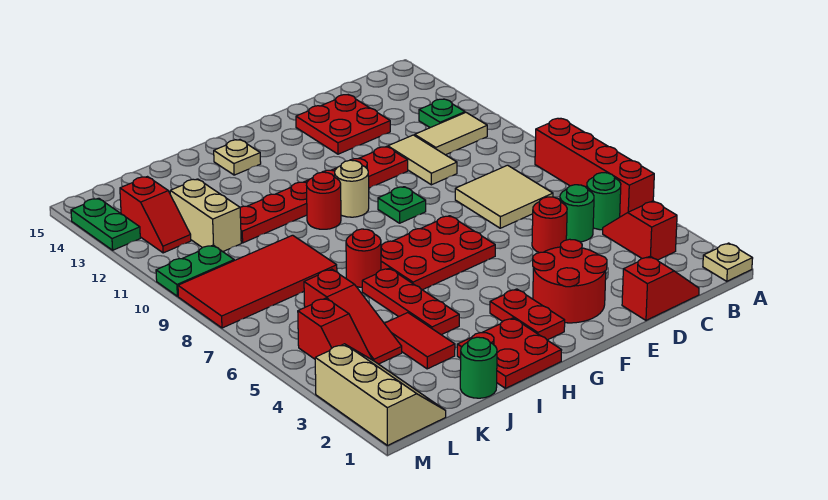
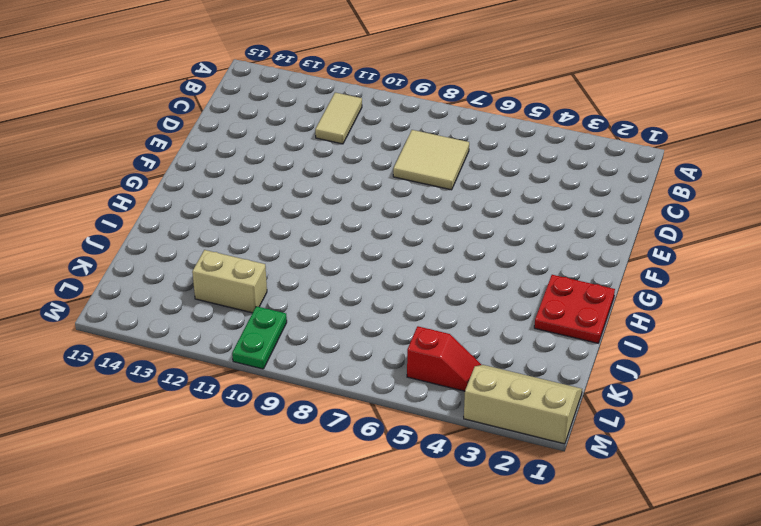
none -> tan 1x1 plate [703,243,753,281]
none -> red 1x4 brick [535,118,654,217]
none -> red 1x2 slope [603,201,677,260]
none -> green 1x1 round brick [587,173,621,230]

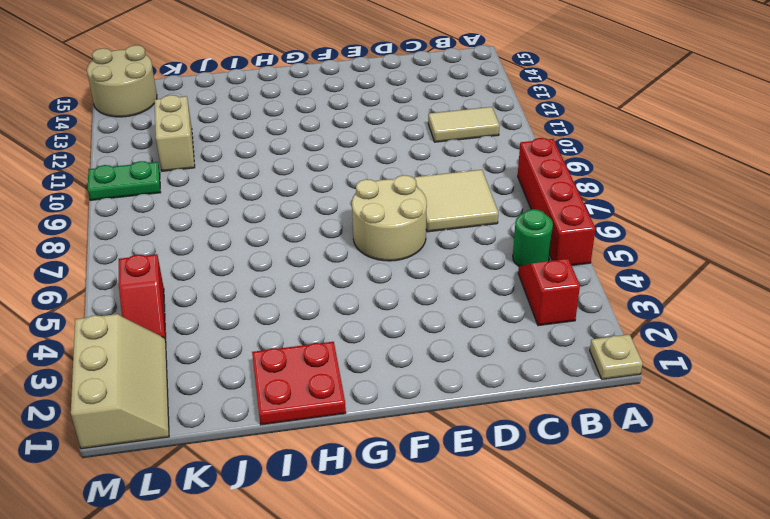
tan 2x2 round brick [352,175,427,261] -> red 2x3 plate [381,216,495,290]
tan 2x2 round brick [87,45,157,117] -> green 1x2 plate [71,198,140,250]
none -> green 1x1 plate [419,99,465,128]
none -> red 1x2 slope [622,256,699,320]
none -> green 1x1 round brick [560,185,594,242]
none -> red 1x1 round brick [532,197,567,253]

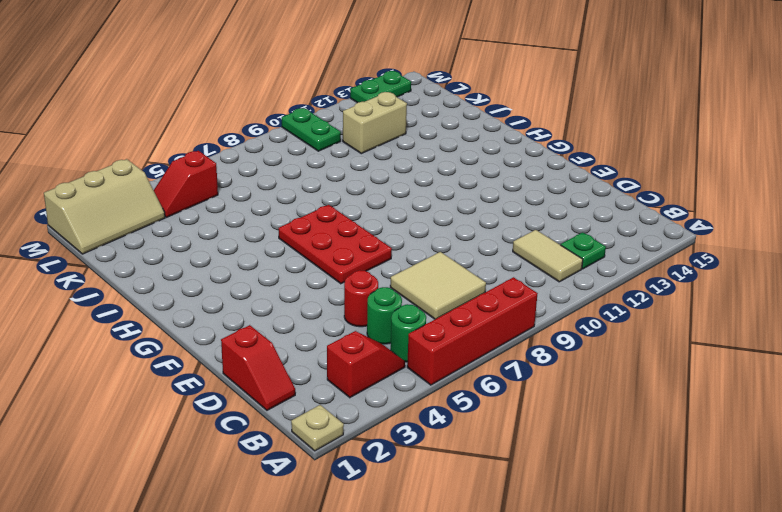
none -> tan 1x2 tile [388,135,457,185]
none -> red 2x2 plate [296,95,390,154]
none -> red 2x2 round brick [533,239,607,323]
none -> red 1x6 plate [240,147,408,243]

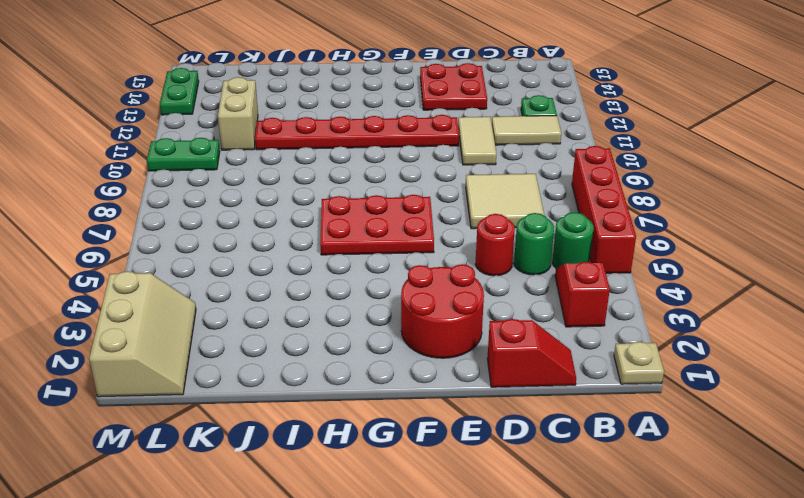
none -> green 1x1 plate [378,187,426,223]
none -> red 1x2 plate [490,289,565,340]
none -> tan 1x1 round brick [335,160,369,217]
none -> red 2x2 plate [457,318,562,388]

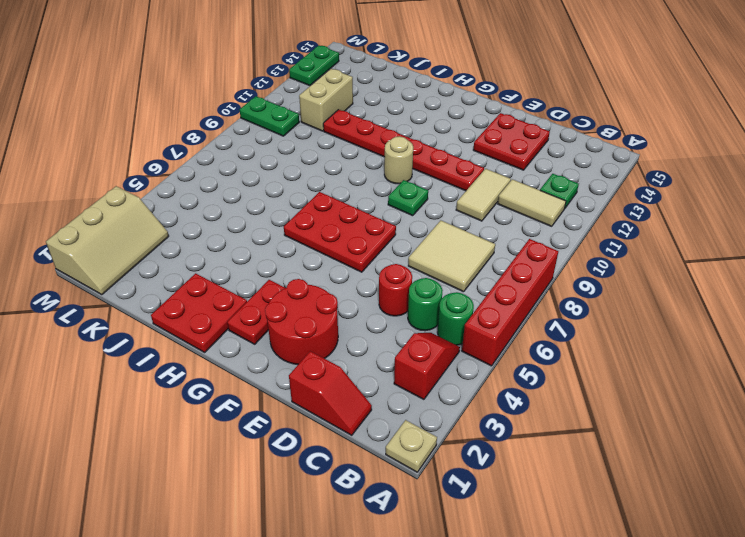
none -> red 1x1 round brick [307,172,341,229]
none -> tan 1x1 plate [214,140,261,175]
none -> red 1x3 plate [362,268,459,335]
none -> red 1x1 round brick [346,229,381,287]

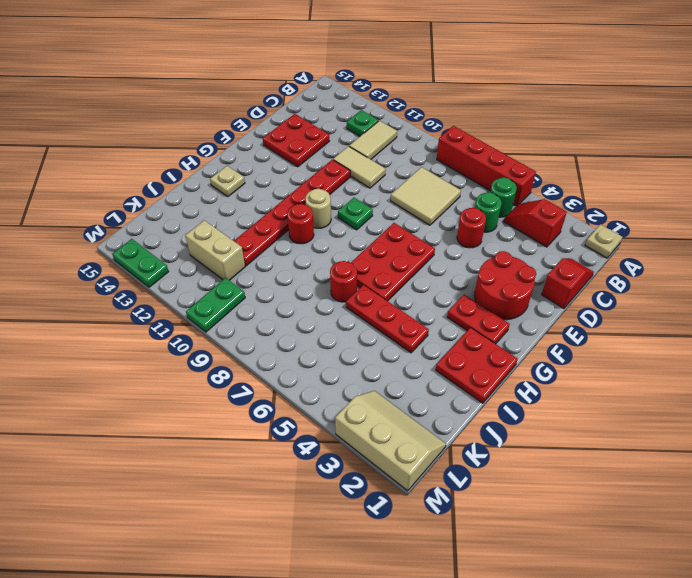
none -> green 1x1 round brick [460,337,497,398]
none -> red 1x2 tile [384,313,455,369]
none -> red 2x4 tile [178,235,337,328]
none -> red 1x3 slope [304,269,402,364]

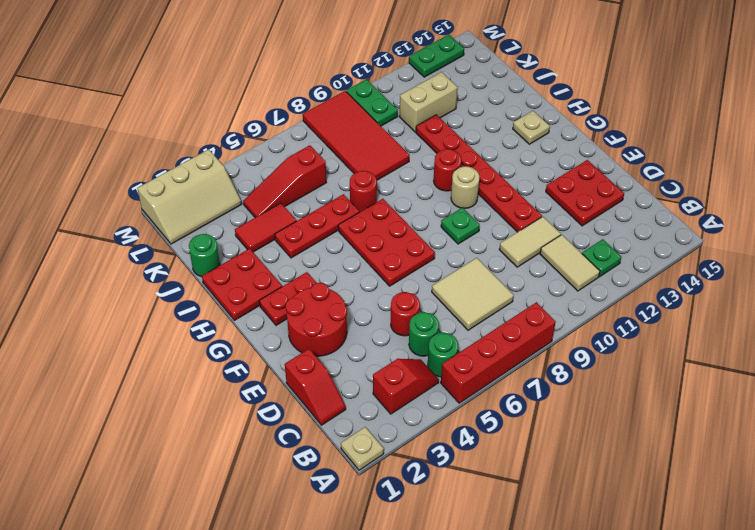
none -> red 1x2 slope [298,298,372,360]
none -> red 1x2 slope [120,177,191,253]

